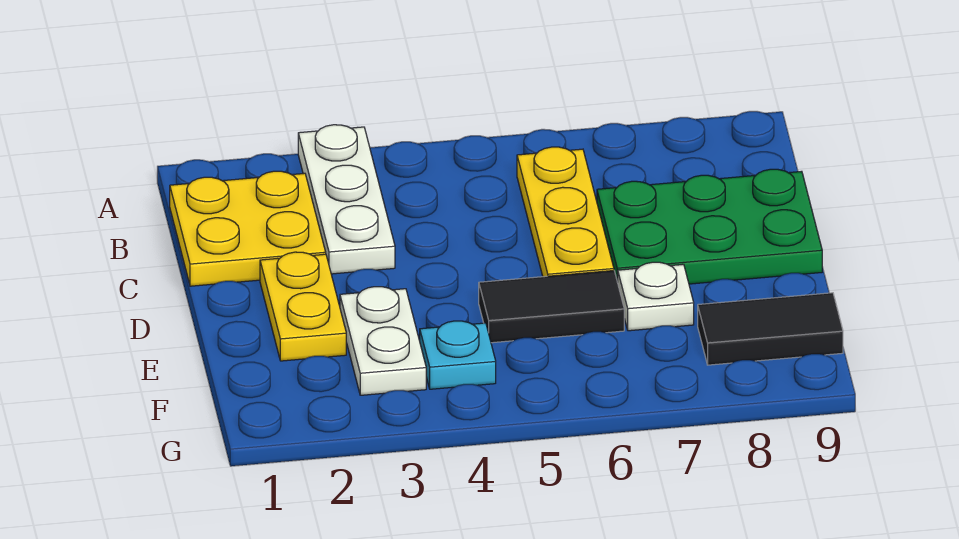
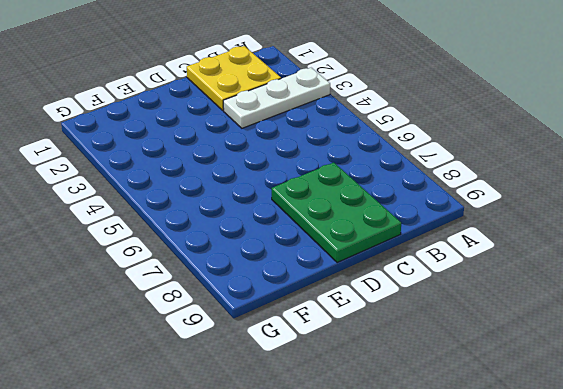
none -> yellow 1x3 plate [517,147,614,277]
none -> yellow 1x2 plate [260,252,346,361]

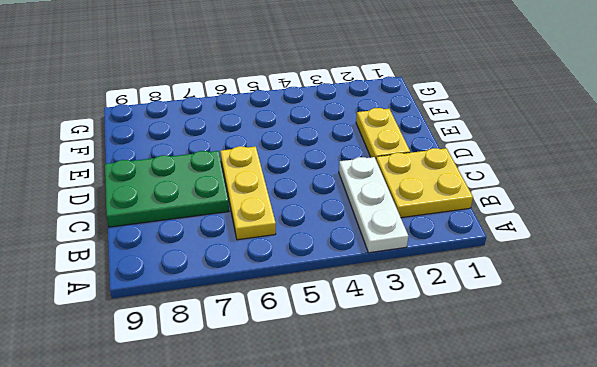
none -> white 1x2 plate [340,287,426,395]
none -> black 1x2 tile [479,271,624,343]

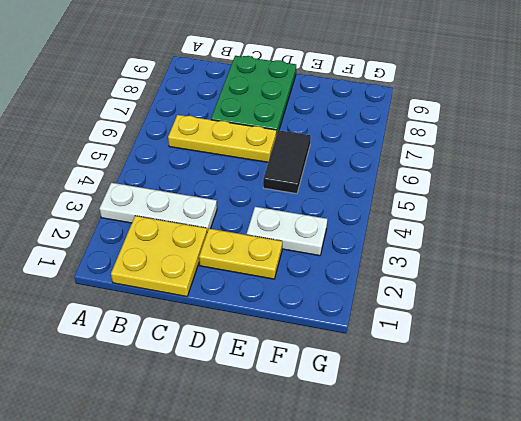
none -> white 1x1 plate [618,262,694,331]
none -> cyan 1x1 plate [420,321,496,389]

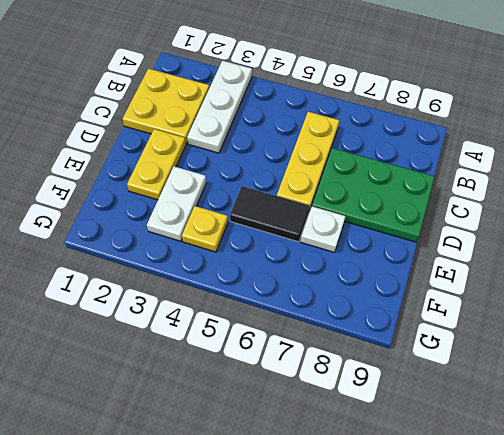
yellow 1x1 plate [182,206,228,252] -> cyan 1x1 plate [420,321,496,389]
none -> black 1x2 tile [698,293,843,365]

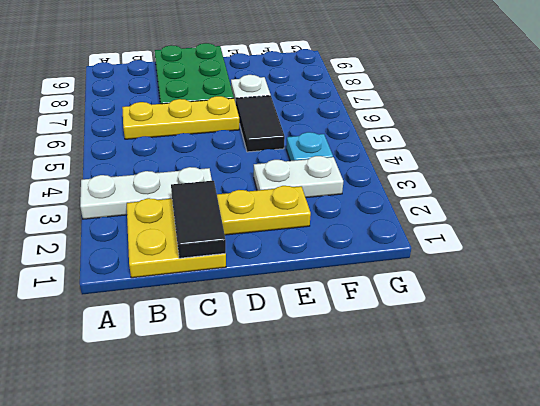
black 1x2 tile [171,181,226,258] -> black 1x2 tile moved to [698,293,843,365]

